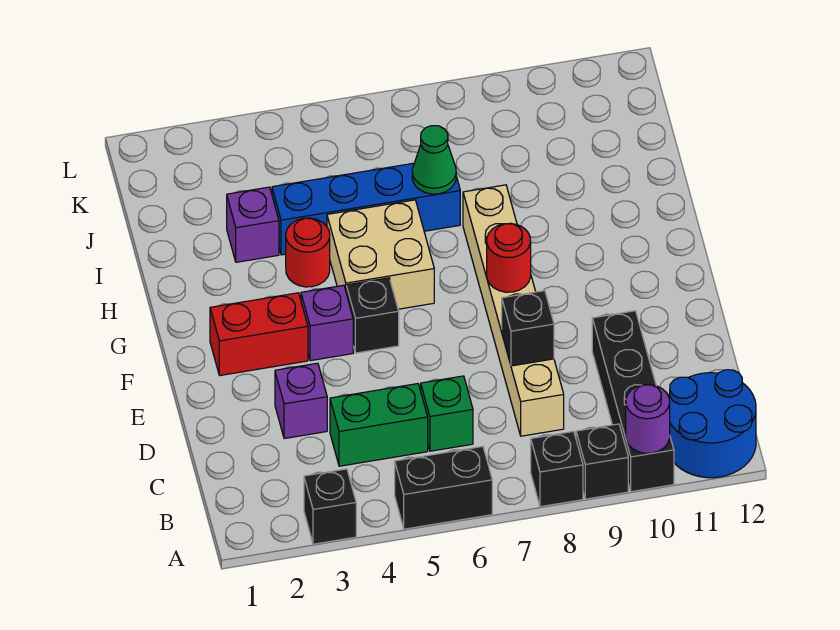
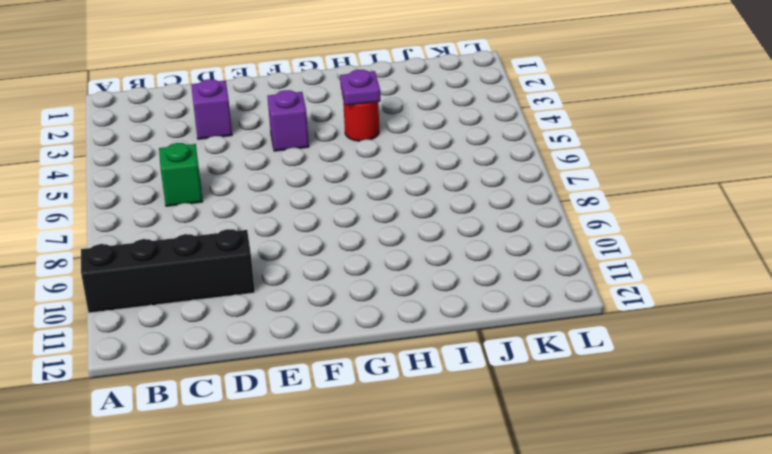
purple 1x1 plate [340,69,381,105] -> none
none -> black 1x1 brick [304,469,356,544]
none -> black 1x2 brick [395,446,492,529]
none -> black 1x1 brick [531,431,583,507]

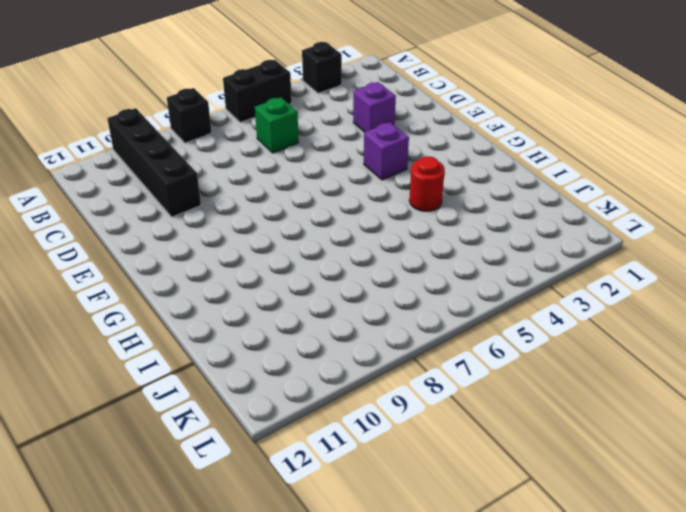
none -> black 1x1 brick [576,424,628,499]
none -> blue 2x2 round brick [669,370,756,478]
none -> green 1x2 brick [330,384,428,466]

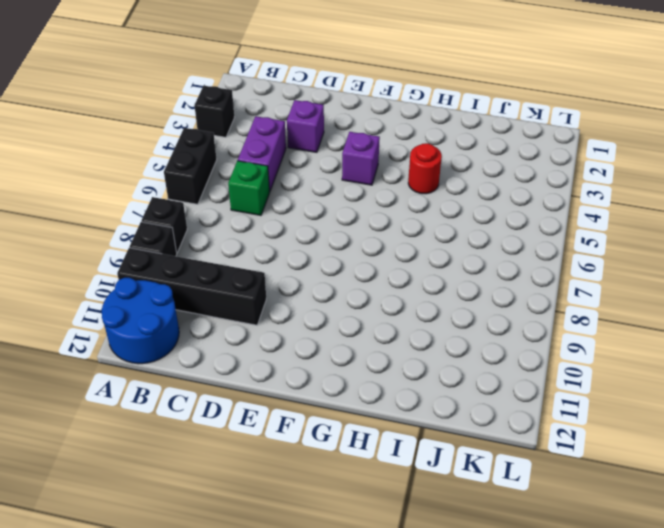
purple 1x2 brick [238,116,286,192] -> green 1x2 brick [330,384,428,466]
none -> tan 1x6 brick [463,185,564,436]
none -> red 1x2 brick [210,293,308,375]
none -> black 1x1 brick [346,278,399,353]

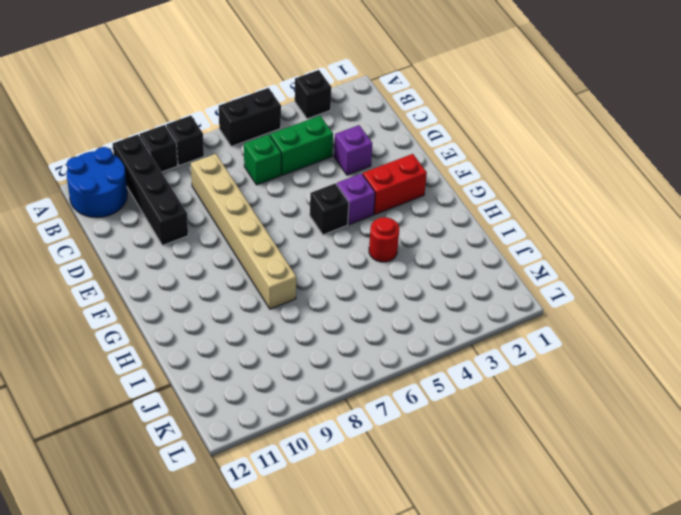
none -> tan 2x2 brick [327,200,434,309]
none -> purple 1x1 brick [227,187,279,262]
none -> blue 1x4 brick [272,163,460,255]

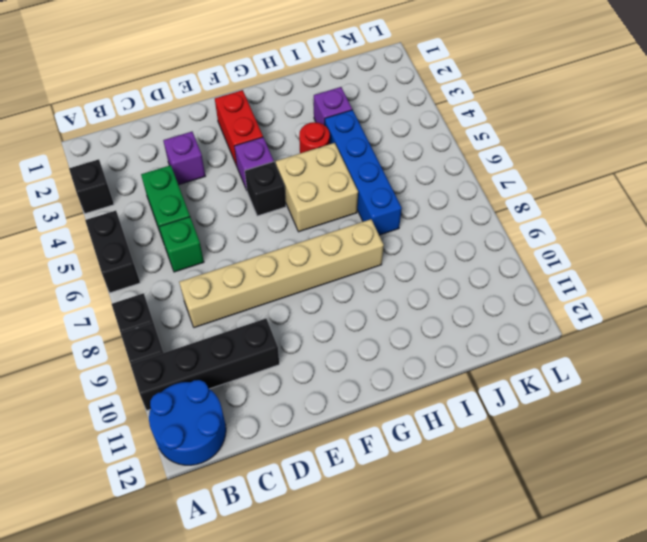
none -> purple 1x1 round brick [626,385,670,453]
none -> black 1x1 brick [502,291,554,366]
none -> red 1x1 round brick [487,223,531,292]

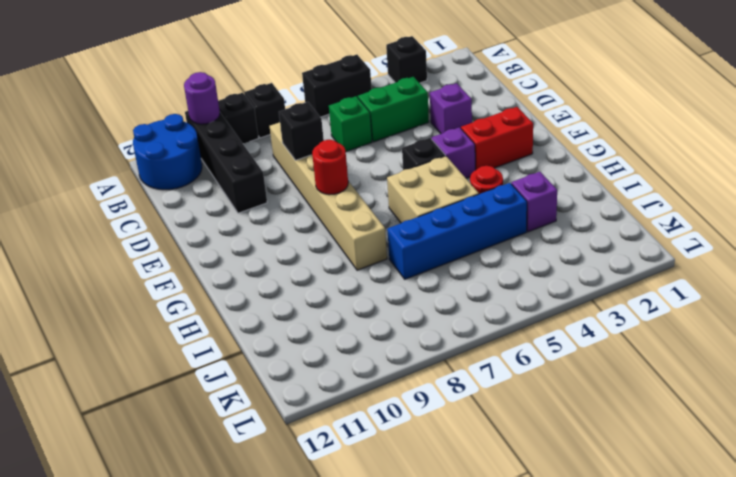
none -> green 1x1 cone [412,126,456,194]

